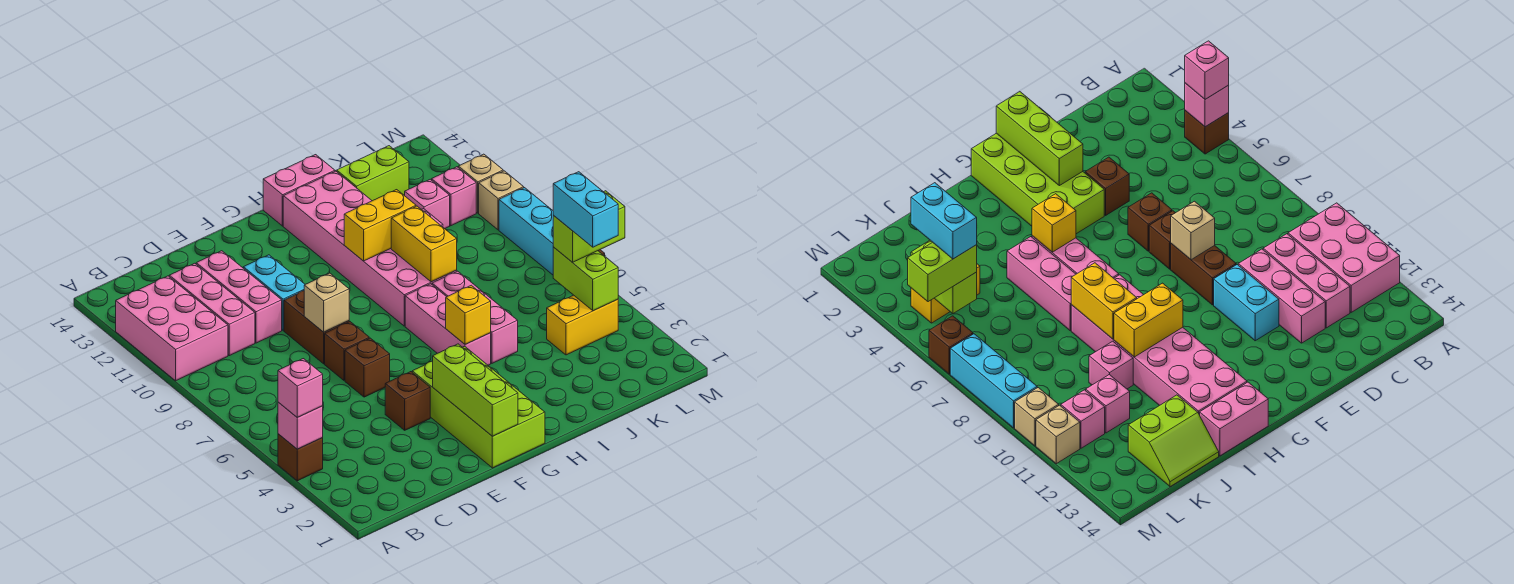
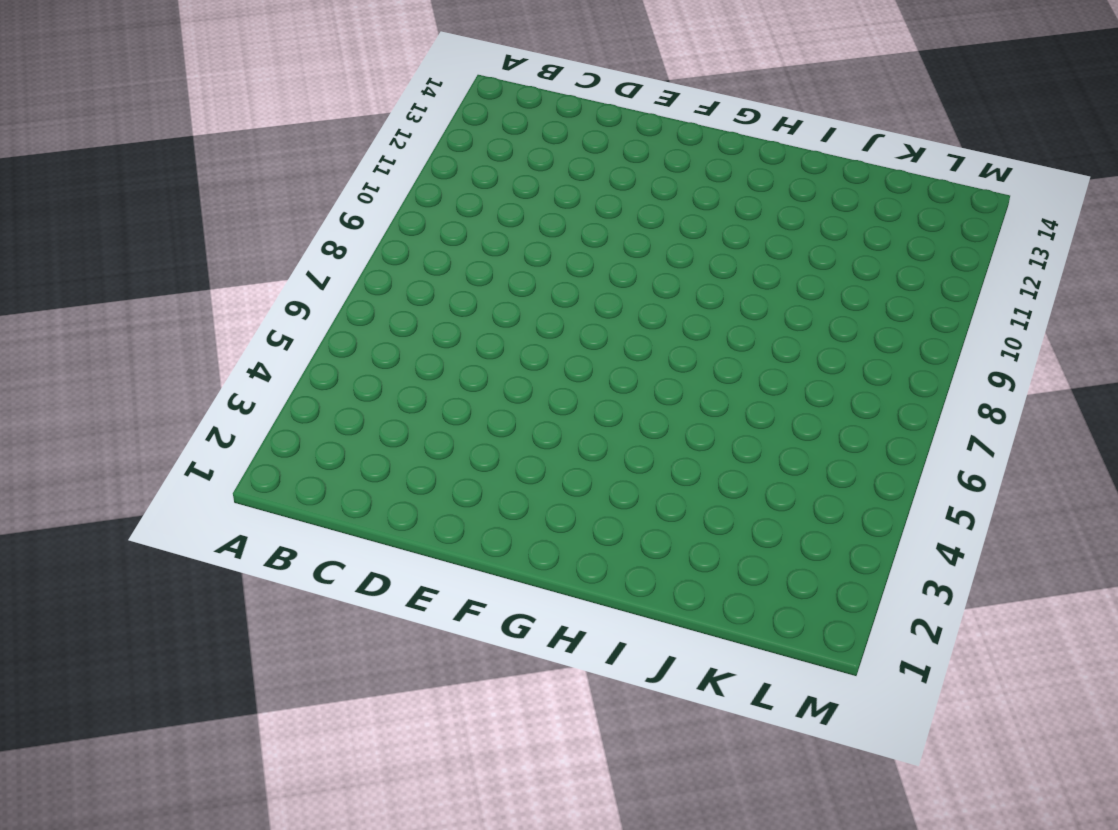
none -> brown 1x1 brick [278,434,323,481]
none -> pink 2x3 brick [116,276,228,381]
none -> pink 1x3 brick [169,263,255,356]
none -> pink 1x3 brick [196,251,282,343]

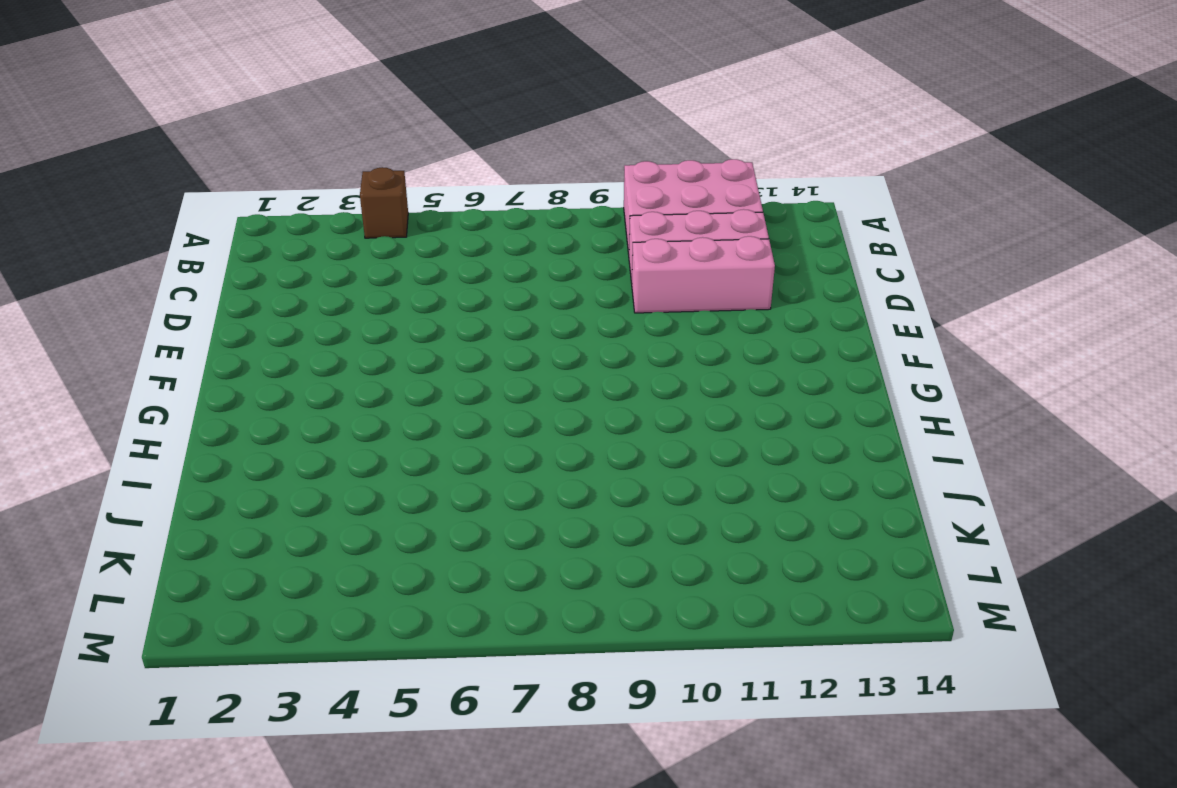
none -> brown 1x1 brick [385,372,430,430]
none -> brown 1x1 brick [345,338,390,397]
none -> brown 1x1 brick [325,322,369,380]
none -> brown 1x2 brick [284,291,349,364]

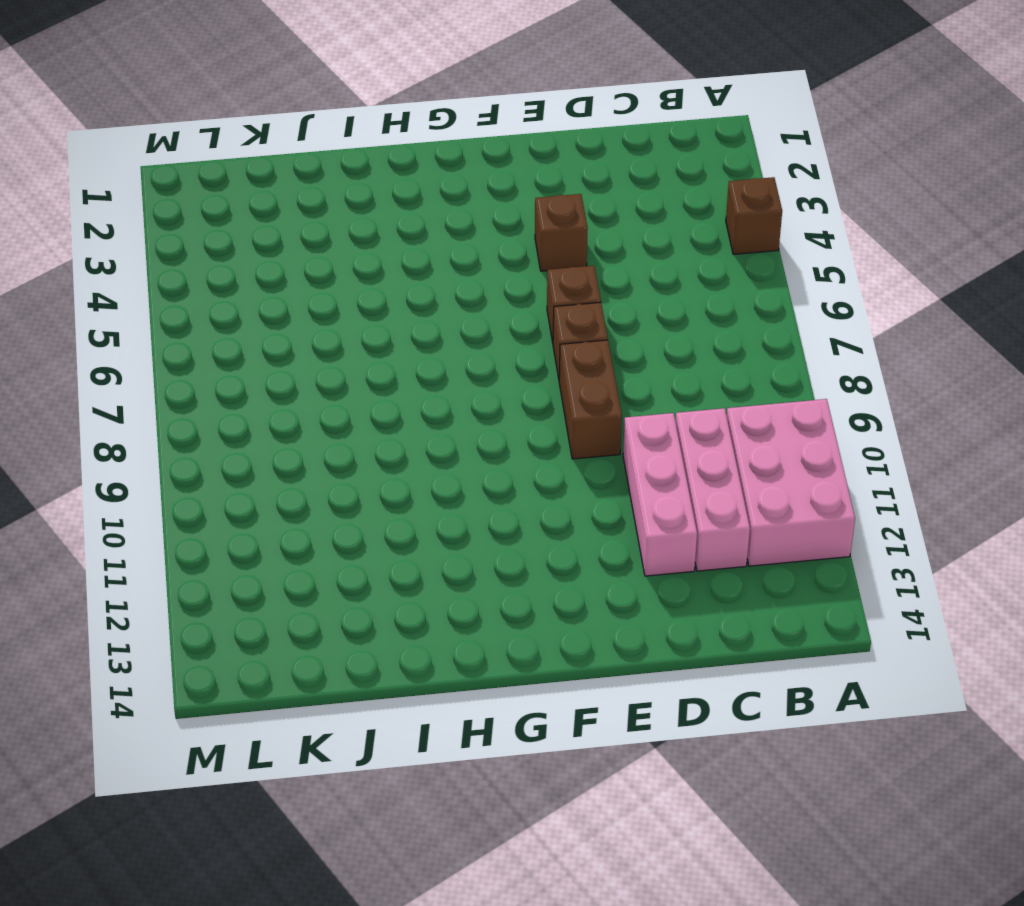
none -> cyan 1x2 brick [243,255,305,330]
none -> lime 2x4 brick [412,346,545,468]
none -> pink 1x3 brick [405,284,491,365]
none -> pink 2x6 brick [283,171,457,326]

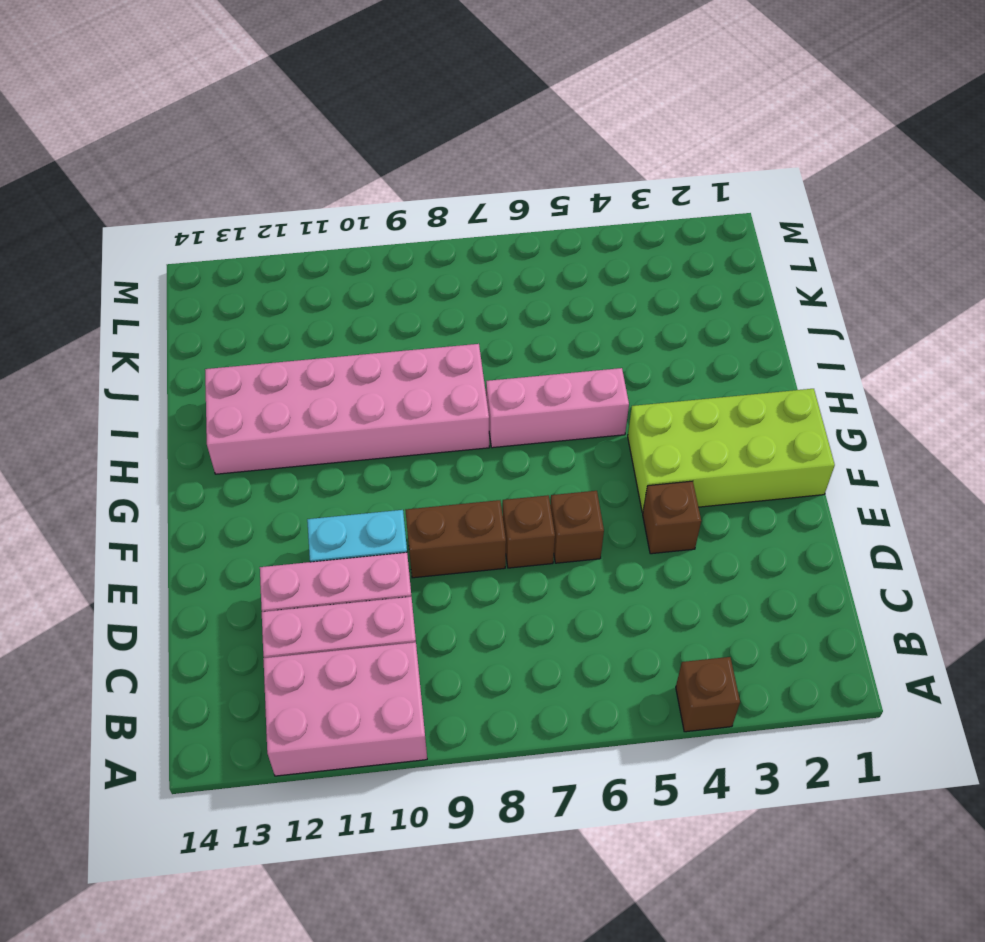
none -> pink 1x2 brick [263,155,335,226]
none -> pink 1x3 brick [432,271,518,363]
none -> pink 1x1 brick [1089,341,1133,389]
none -> lime 2x2 slope [336,146,409,201]

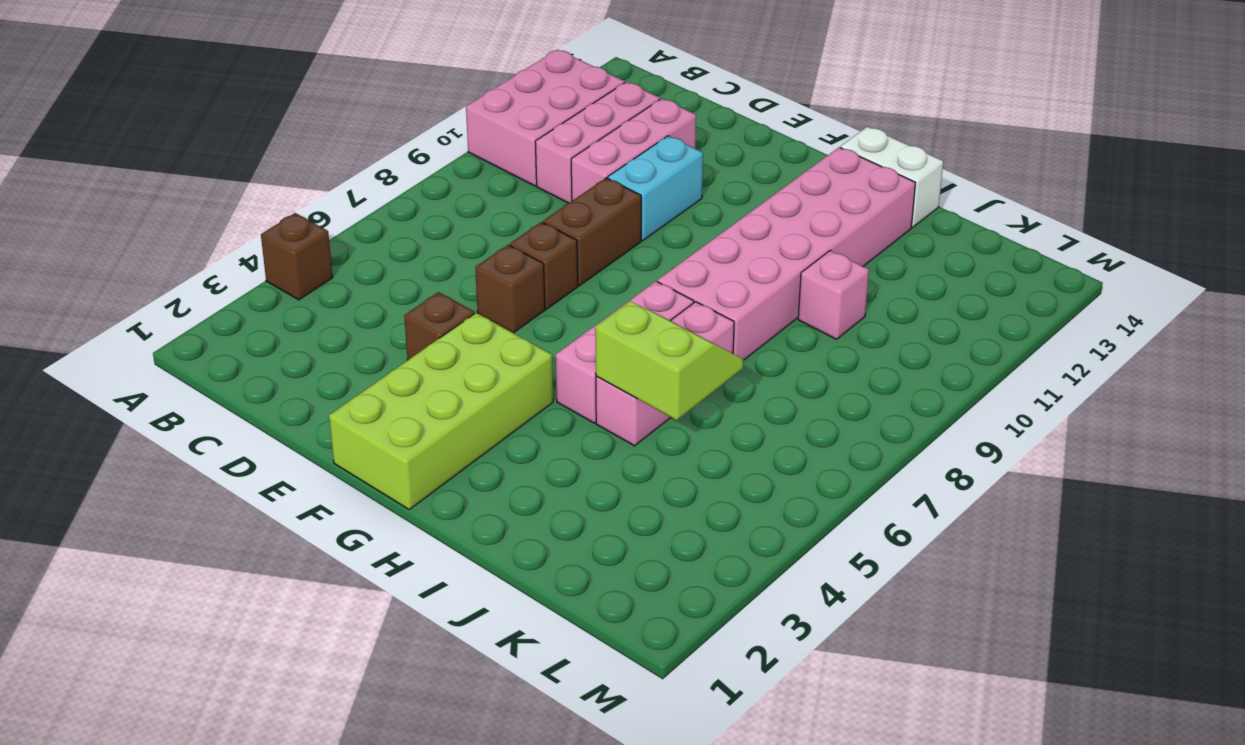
white 1x2 brick [840,127,943,227] -> pink 1x2 brick [263,155,335,226]
lime 2x2 slope [595,301,743,420] -> lime 2x2 slope moved to [336,146,409,201]
none -> yellow 1x2 brick [547,295,618,355]
none -> pink 1x1 brick [404,179,450,229]
none -> pink 1x1 brick [432,167,476,226]
none -> brown 1x1 brick [929,316,973,374]

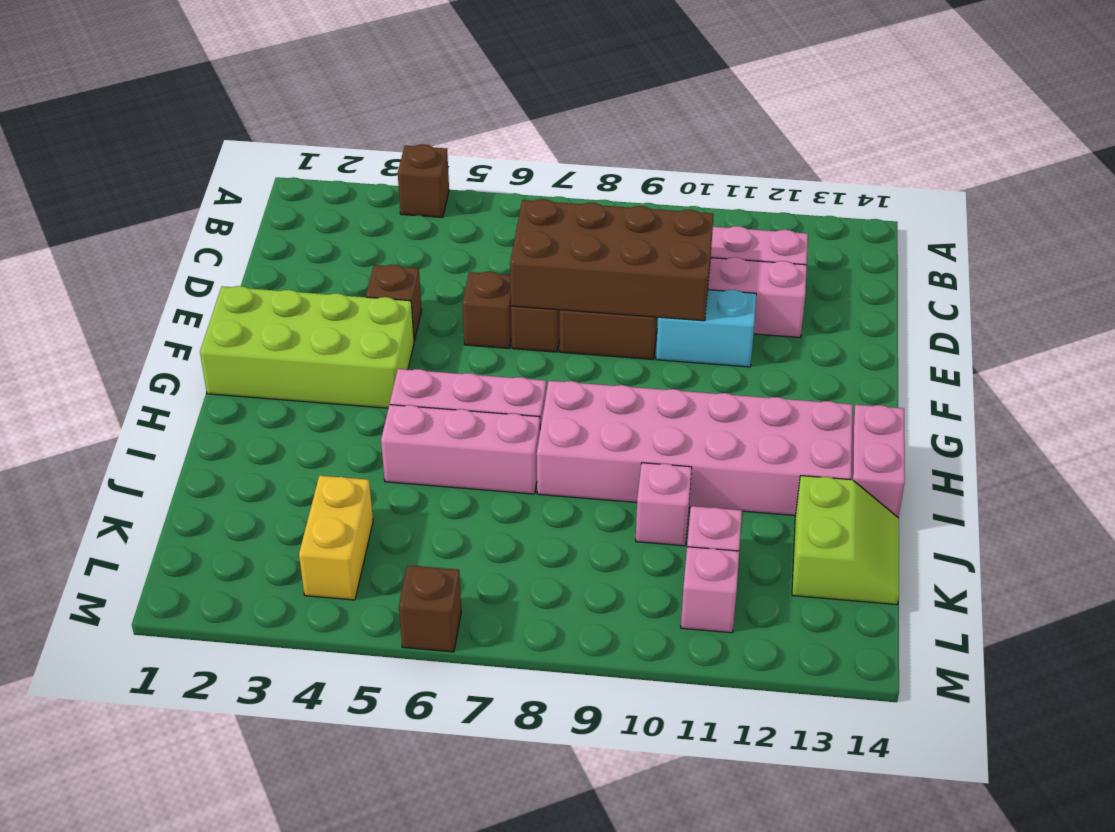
brown 2x4 brick [510,199,714,321] -> tan 1x1 brick [304,273,349,332]
none -> pink 2x3 brick [116,276,228,381]
none -> cyan 1x3 brick [499,188,553,275]
none -> tan 1x1 brick [479,171,524,230]
none -> tan 1x1 brick [458,154,503,213]

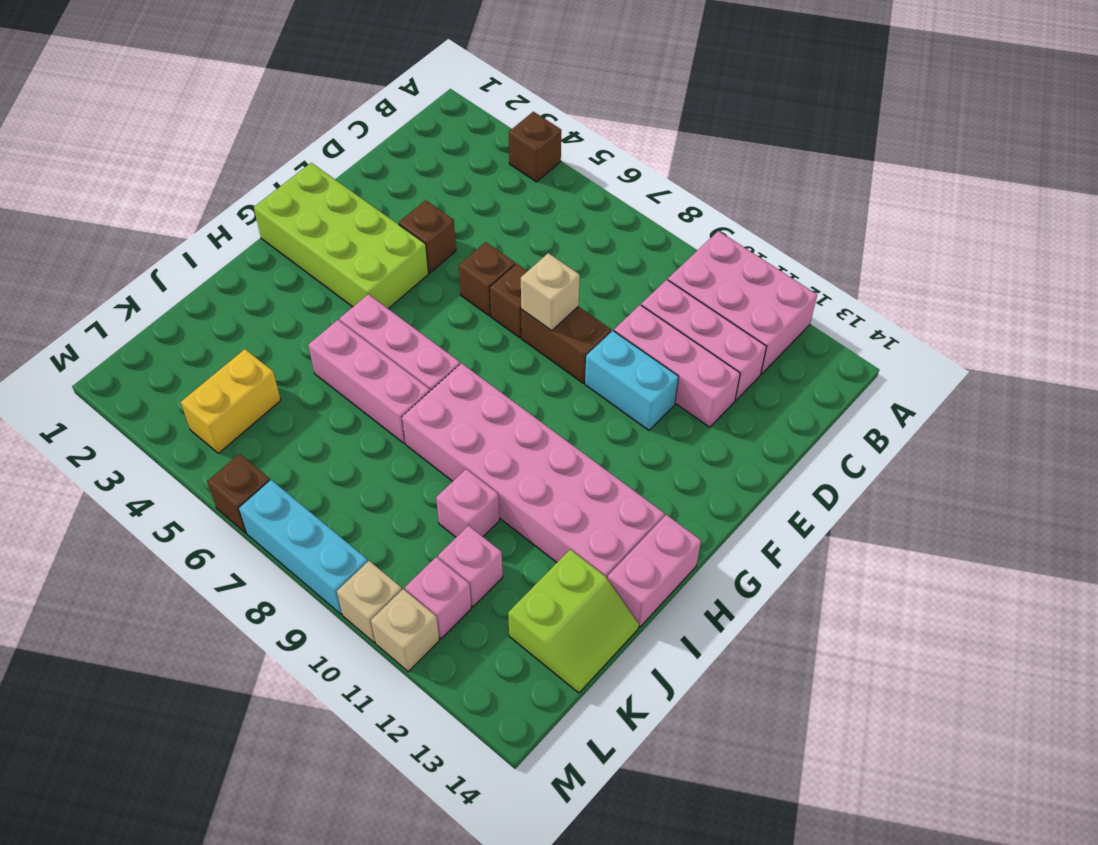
none -> pink 1x1 brick [278,402,323,449]
none -> lime 1x3 brick [433,344,518,436]
none -> yellow 1x1 brick [446,285,491,344]
none -> yellow 1x2 brick [344,190,416,261]

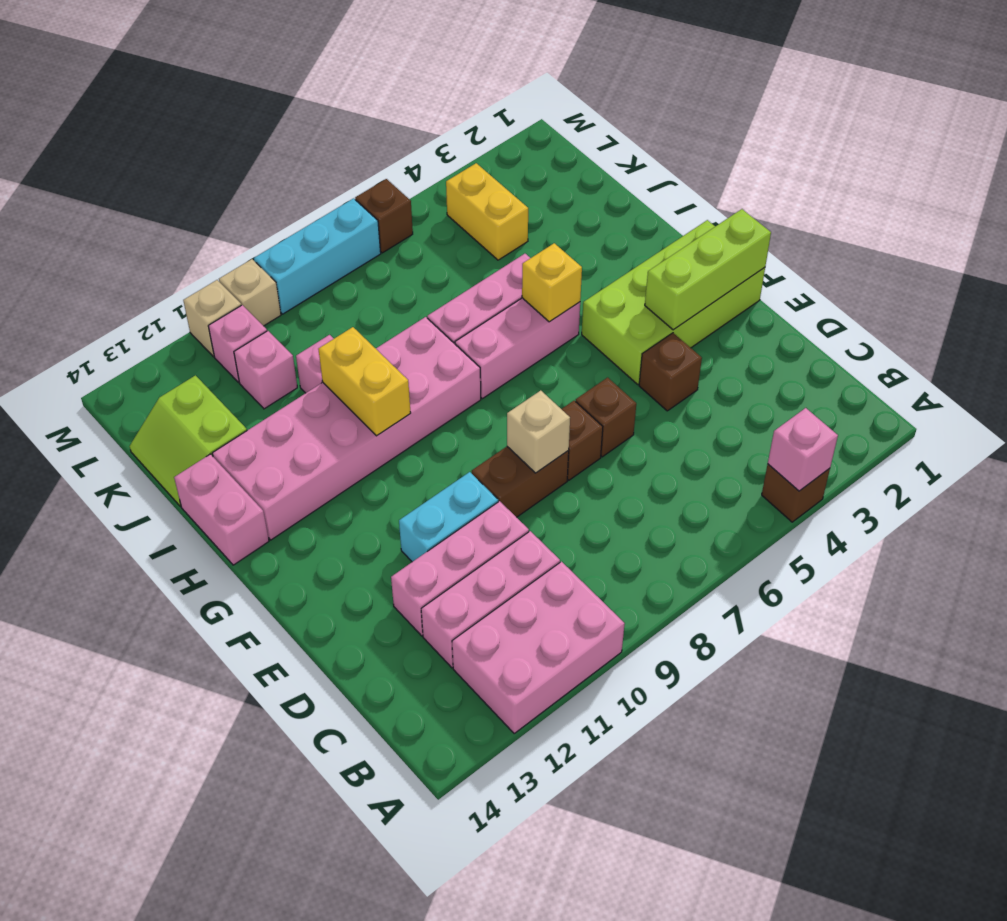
none -> yellow 1x2 brick [391,206,457,282]
none -> lime 1x2 brick [553,247,618,311]
none -> pink 1x1 brick [278,359,323,417]
none -> lime 1x2 brick [553,191,625,262]

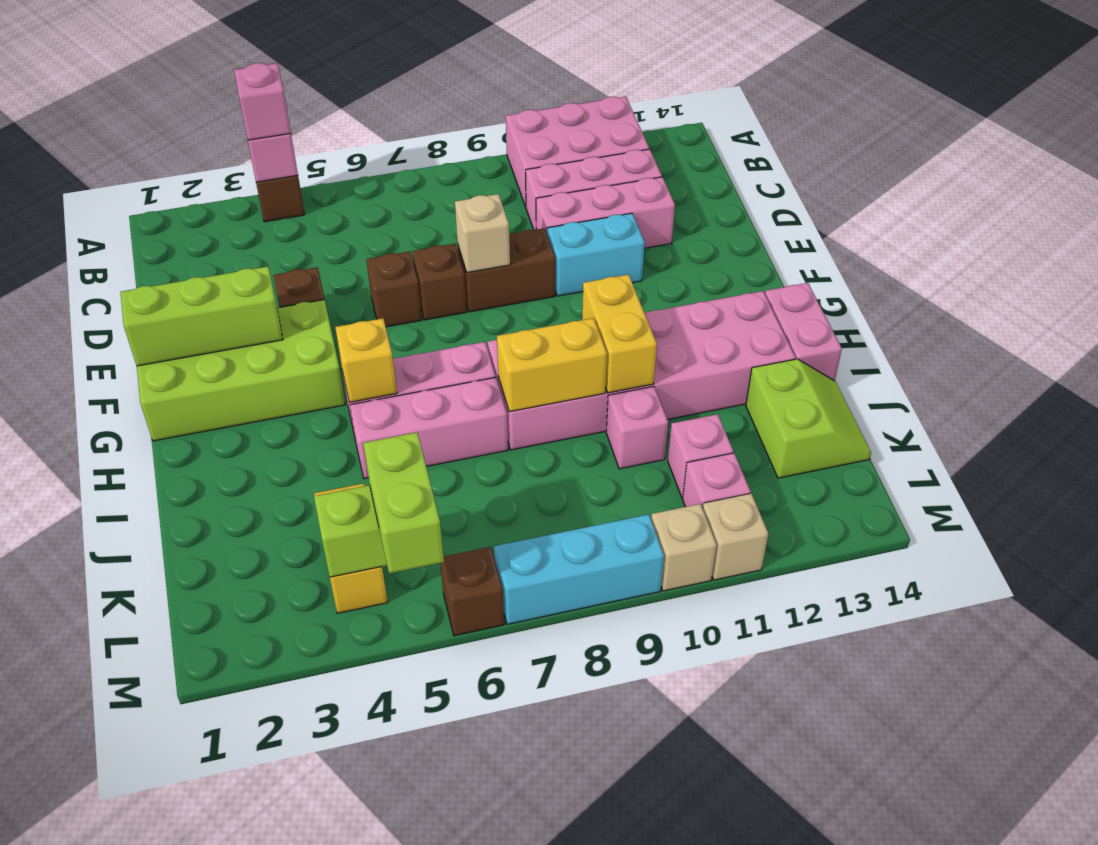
none -> cyan 1x2 brick [553,172,618,247]

